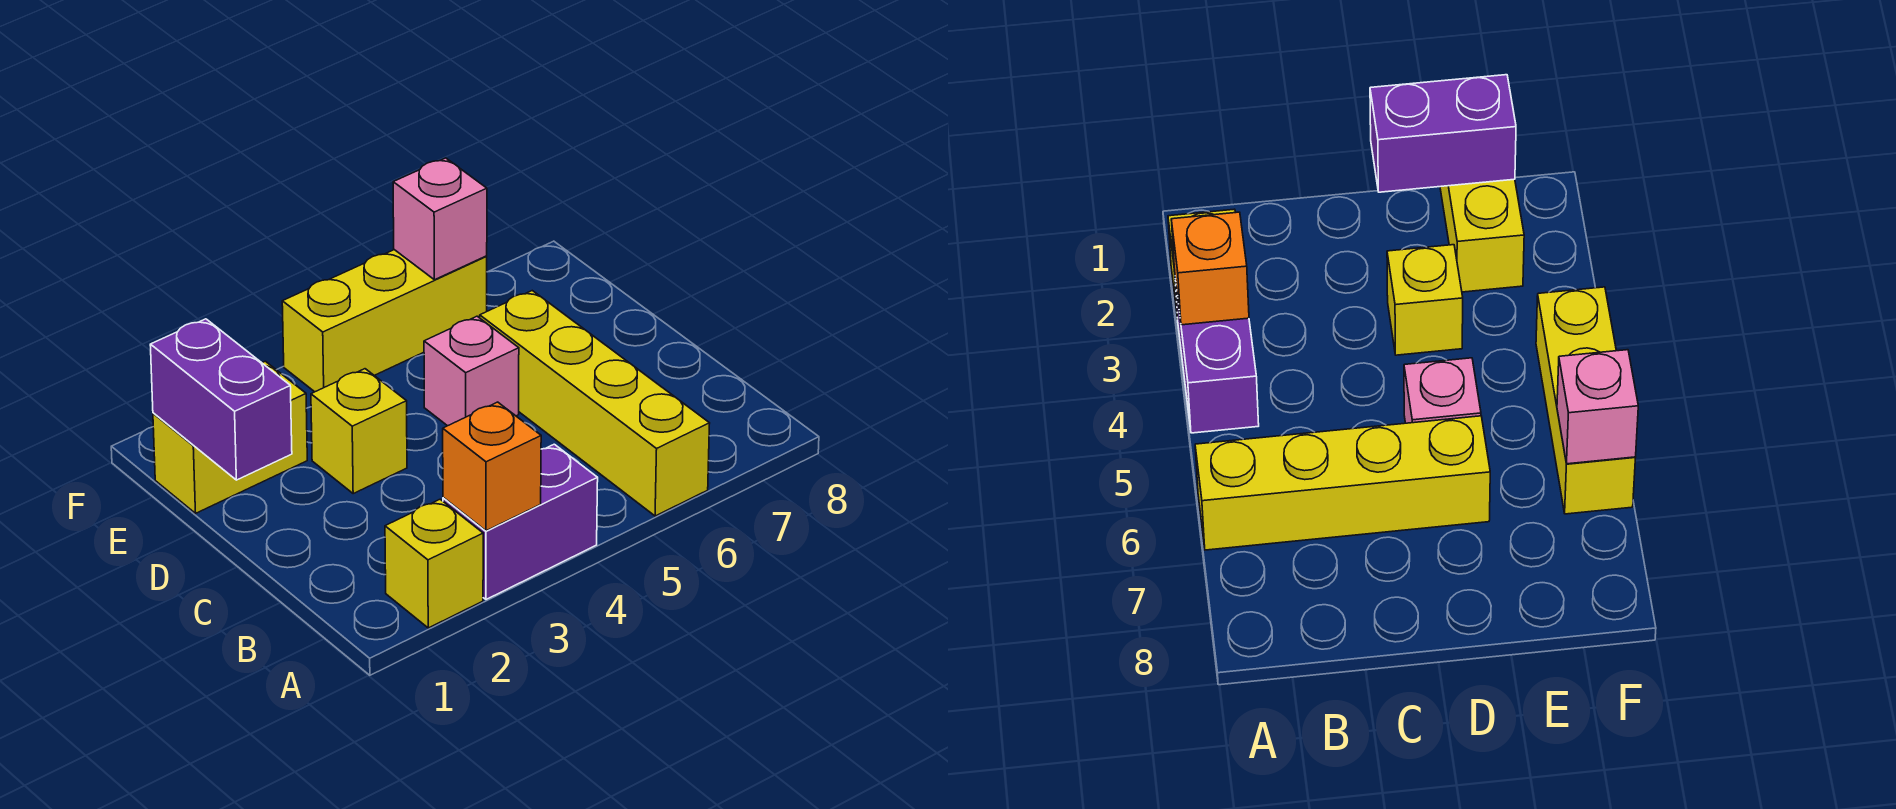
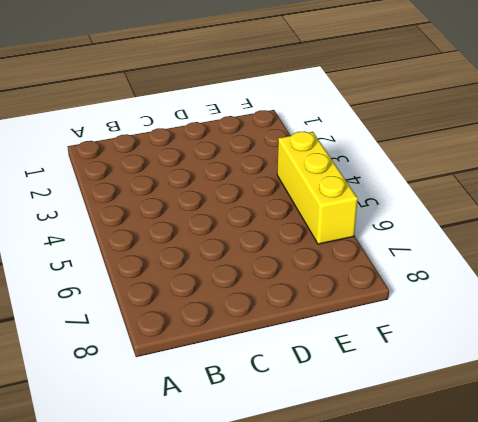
none -> yellow 1x1 brick [385,499,483,628]
none -> purple 1x2 brick [443,444,598,599]

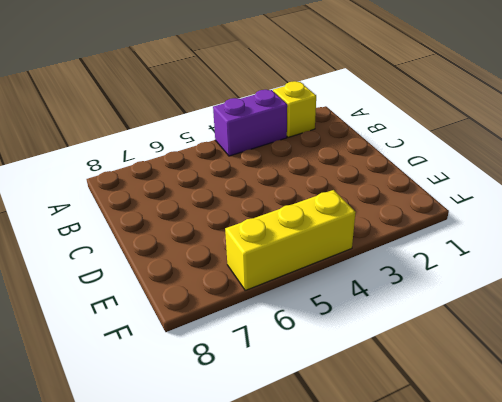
none -> yellow 1x4 brick [480,291,710,516]
none -> yellow 1x1 brick [311,369,407,493]

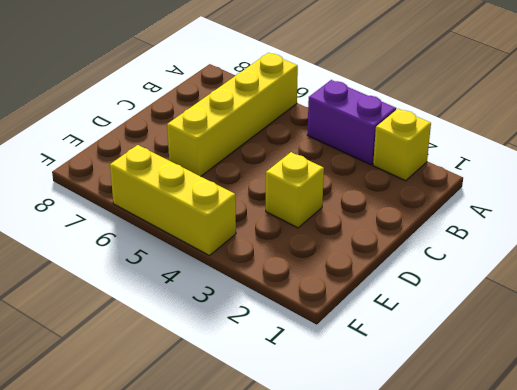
none -> pink 1x1 brick [424,316,519,426]
none -> yellow 1x2 brick [153,361,307,513]

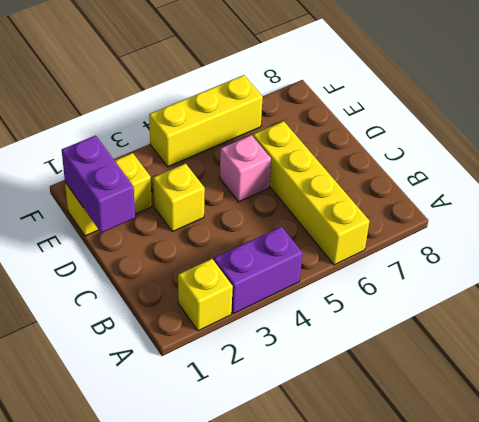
none -> orange 1x1 brick [443,402,541,531]
none -> pink 1x1 brick [393,158,487,280]

